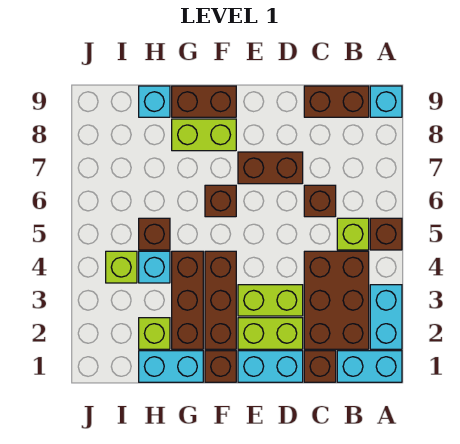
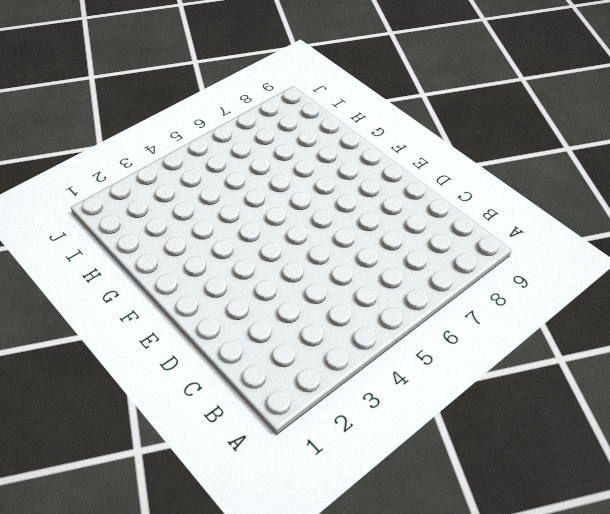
none -> cyan 1x2 brick [337,351,402,382]
none -> cyan 1x2 brick [370,285,402,349]
none -> brown 1x1 brick [370,218,402,250]

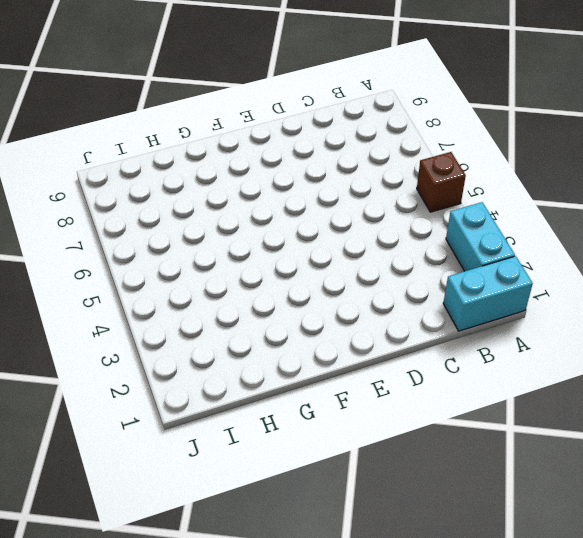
none -> cyan 1x1 brick [370,86,402,117]
none -> brown 2x3 brick [304,251,369,349]
none -> lime 1x1 brick [337,218,369,250]

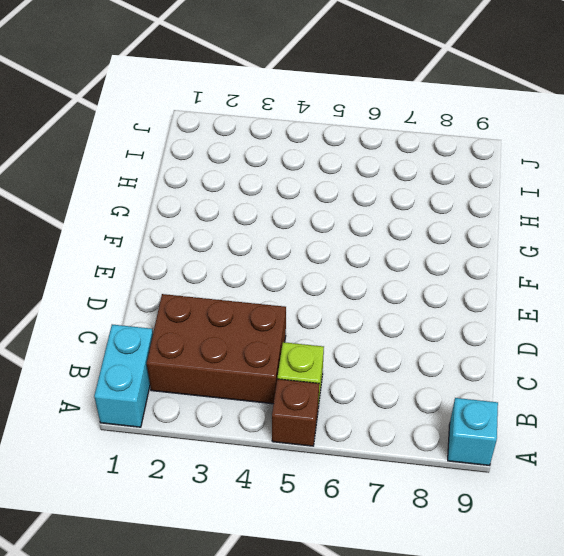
none -> cyan 1x2 brick [370,285,402,349]
none -> brown 1x2 brick [304,86,369,117]
none -> brown 1x1 brick [304,351,336,382]

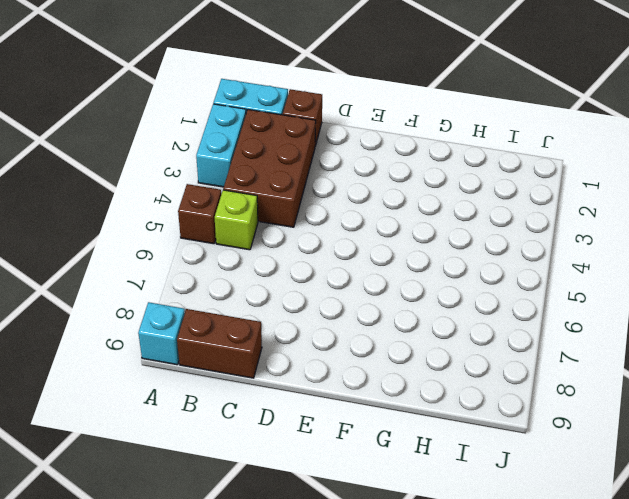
none -> brown 1x1 brick [304,185,336,217]
none -> cyan 1x2 brick [238,351,303,382]
none -> lime 1x2 brick [238,318,303,349]

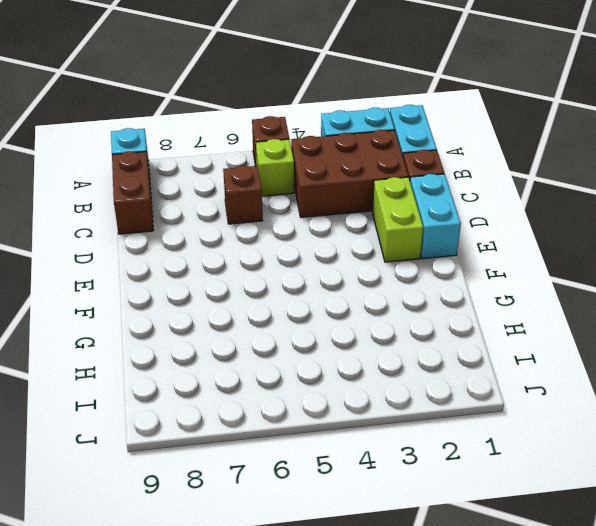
none -> lime 1x2 brick [238,285,303,316]
none -> brown 1x2 brick [238,152,303,184]
none -> brown 1x1 brick [205,351,236,382]

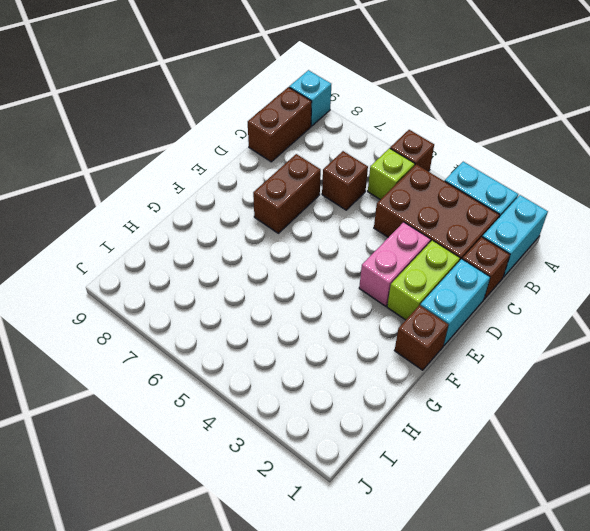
pink 1x2 brick [359,222,431,306] -> lime 1x2 brick [238,285,303,316]
none -> brown 1x3 brick [205,251,236,349]
none -> brown 1x1 brick [205,185,236,217]
none -> lime 1x2 brick [172,119,236,151]

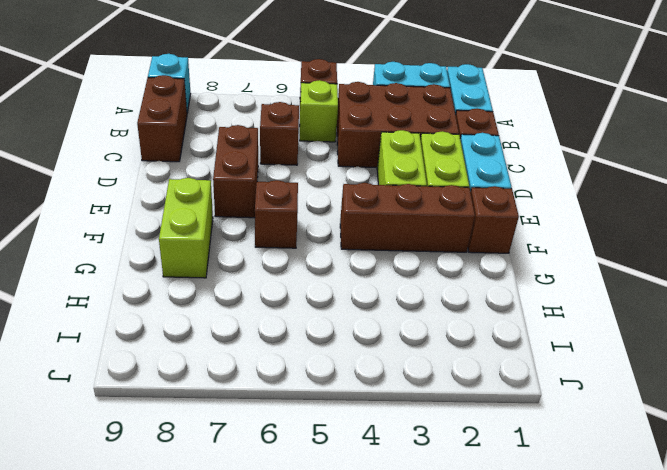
none -> brown 1x2 brick [172,86,236,117]
none -> cyan 1x2 brick [139,351,203,382]
none -> brown 1x3 brick [172,251,203,349]

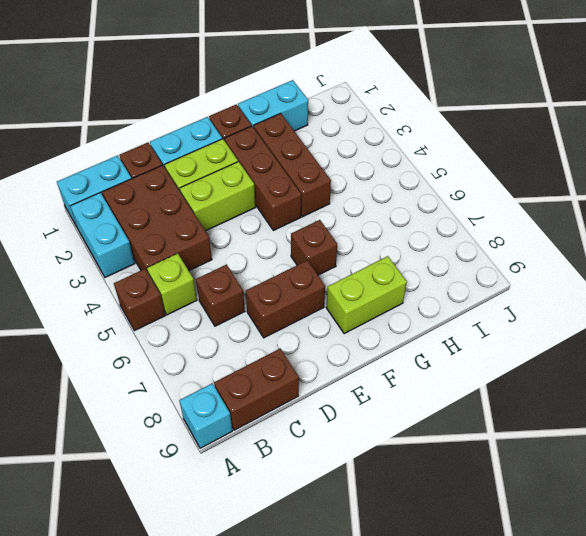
none -> brown 1x2 brick [172,86,236,117]
none -> lime 1x1 brick [139,318,170,349]
none -> cyan 1x1 brick [139,251,170,283]

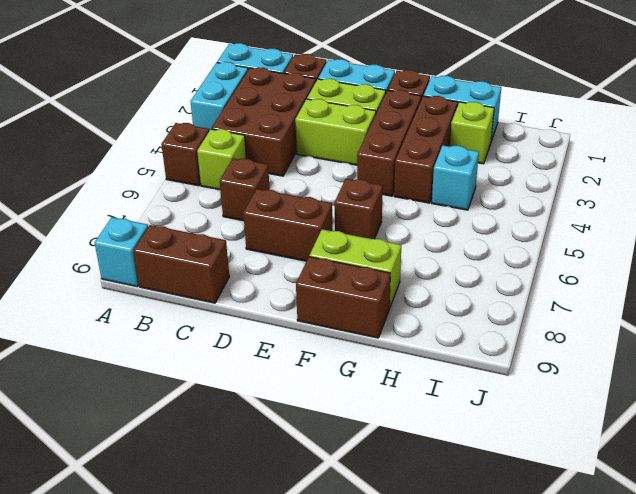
none -> brown 1x1 brick [139,218,170,250]
none -> cyan 1x1 brick [139,86,170,117]
none -> lime 1x1 brick [106,251,137,283]

